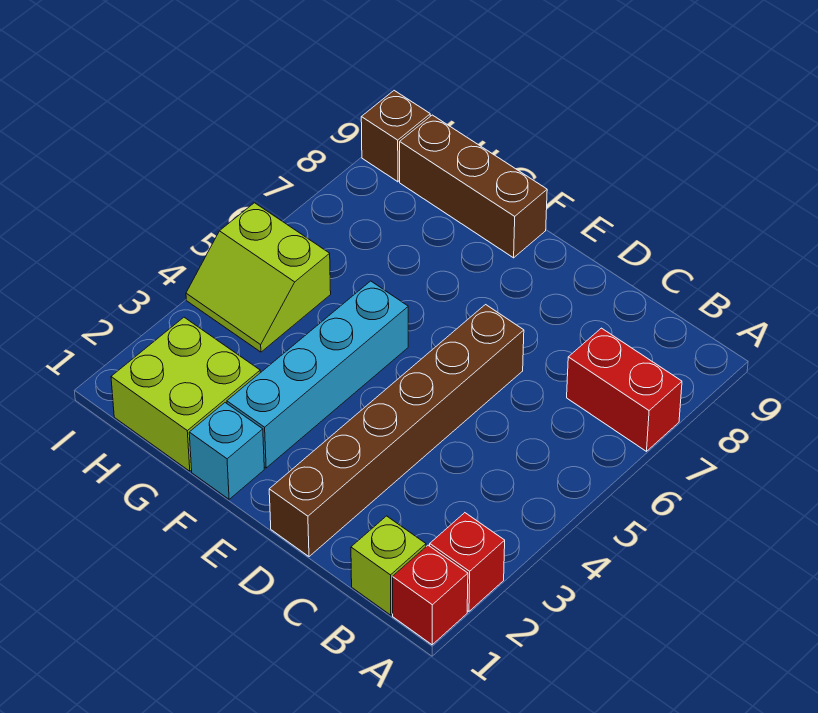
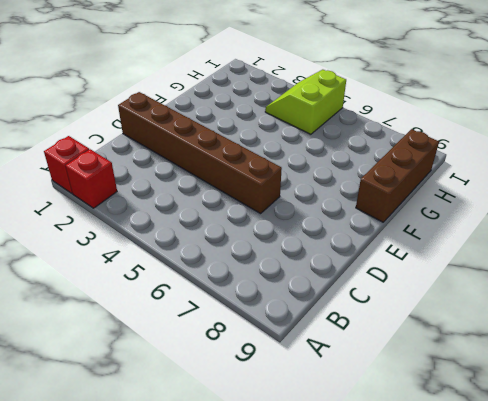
none -> red 1x2 brick [567,328,682,451]
none -> lime 1x1 brick [351,516,426,615]

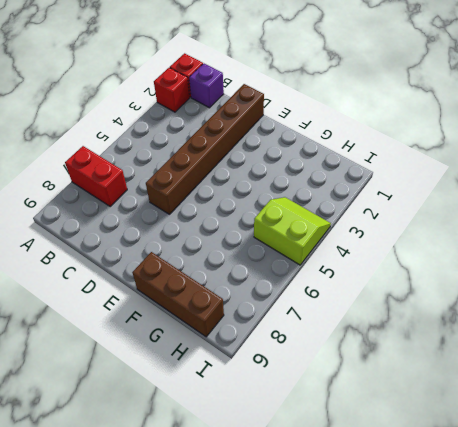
purple 1x1 brick [189,64,224,108] -> lime 1x1 brick [351,516,426,615]
none -> cyan 1x1 brick [189,403,264,499]
none -> cyan 1x4 brick [227,281,408,468]

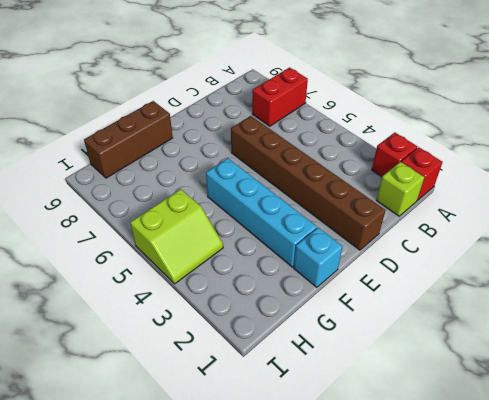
none -> lime 2x2 brick [111,317,260,471]
none -> brown 1x1 brick [361,91,430,182]

